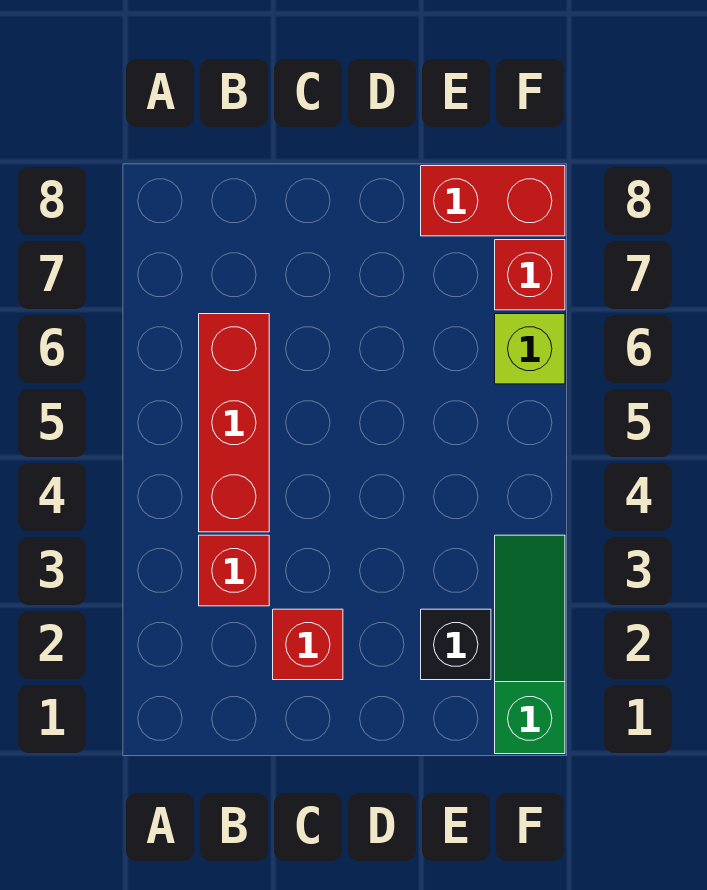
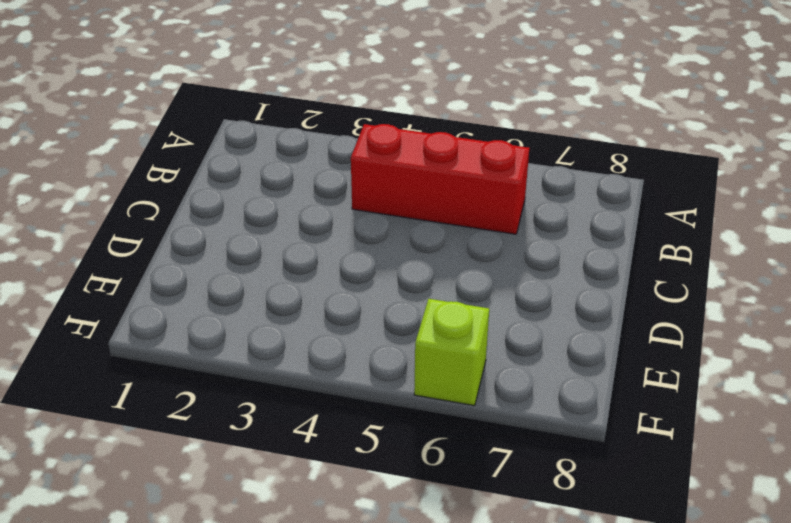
none -> red 1x1 brick [199,535,269,606]
none -> red 1x1 brick [273,609,343,680]

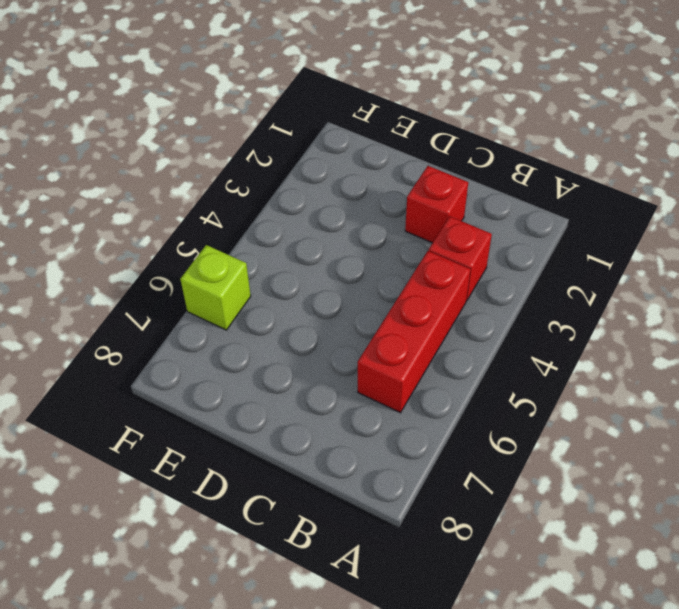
none -> black 1x1 brick [421,609,491,680]
none -> red 1x2 brick [421,166,565,236]

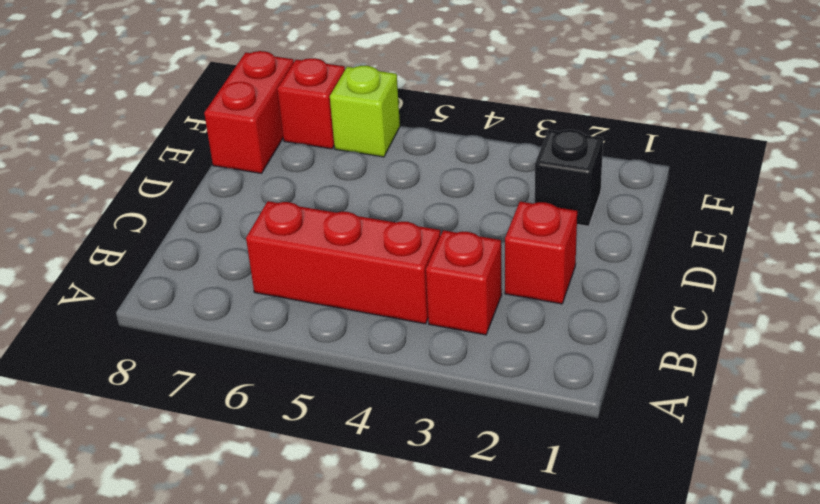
none -> green 1x3 slope [495,535,565,754]

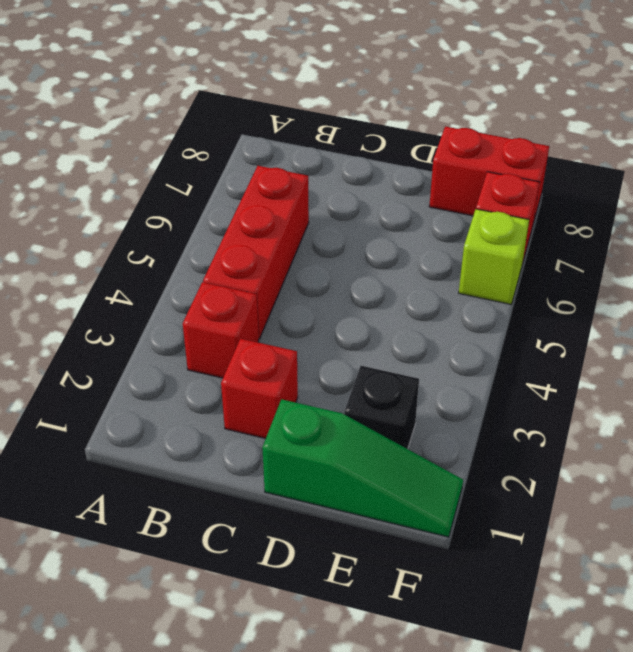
green 1x3 slope [262,399,463,537] -> green 1x3 slope turned to [495,535,565,754]

